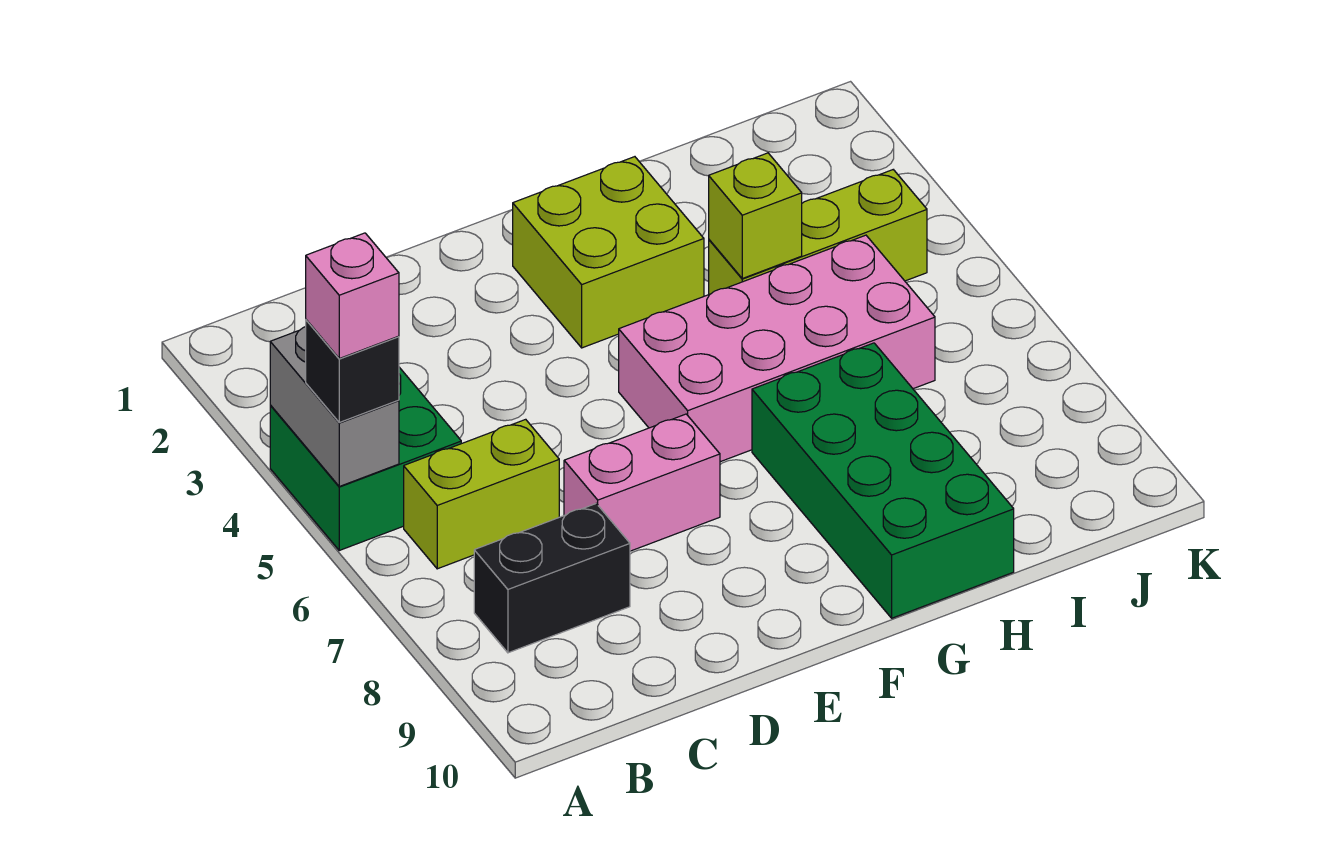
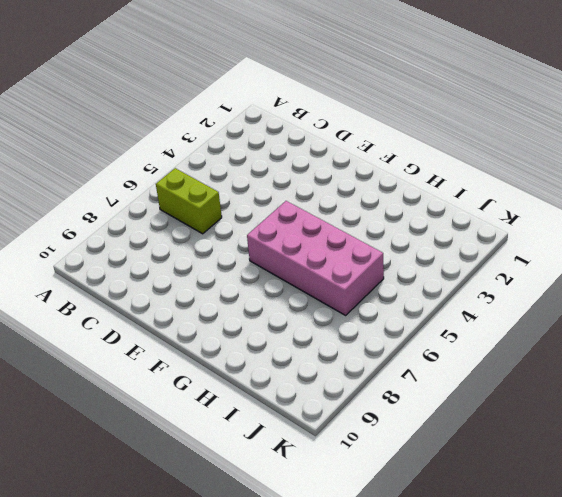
none -> green 2x2 brick [270,367,461,550]
none -> black 1x2 brick [474,504,630,653]
none -> pink 1x2 brick [564,414,720,551]

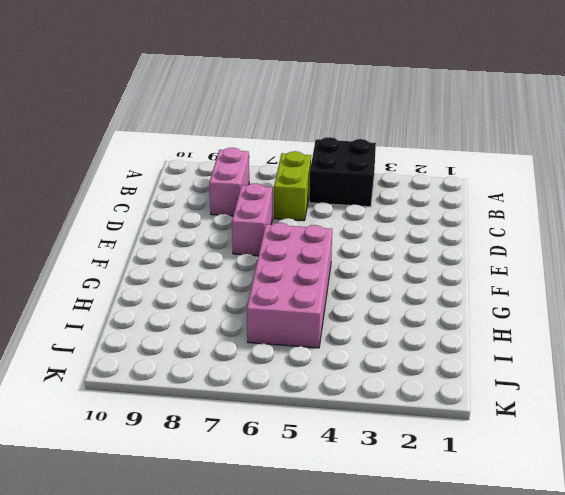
black 2x2 brick [309,137,376,207] -> green 2x2 brick [270,367,461,550]
pink 1x2 brick [209,148,249,216] -> black 1x2 brick [474,504,630,653]
none -> lime 2x2 brick [513,157,704,348]
none -> green 2x4 brick [752,343,1014,618]
none -> lime 1x3 brick [709,170,927,294]

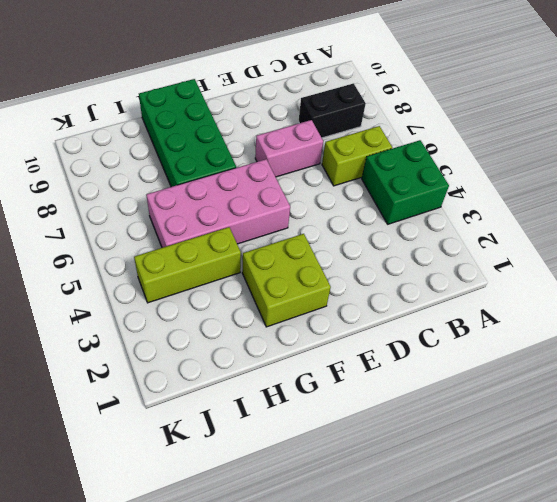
none -> grey 1x2 brick [270,327,399,486]
none -> lime 1x1 brick [709,153,802,278]
none -> black 1x1 brick [306,320,399,422]

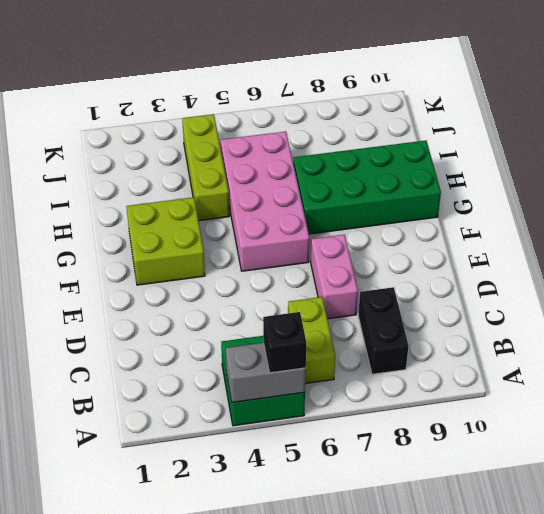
none -> lime 1x1 brick [709,153,802,278]
none -> pink 1x1 brick [306,233,399,358]

